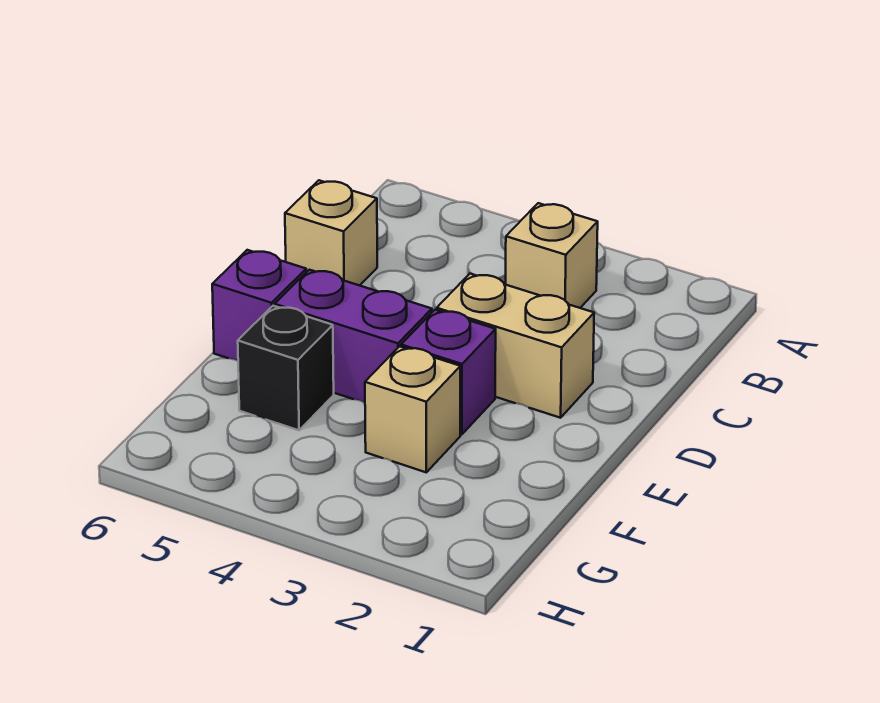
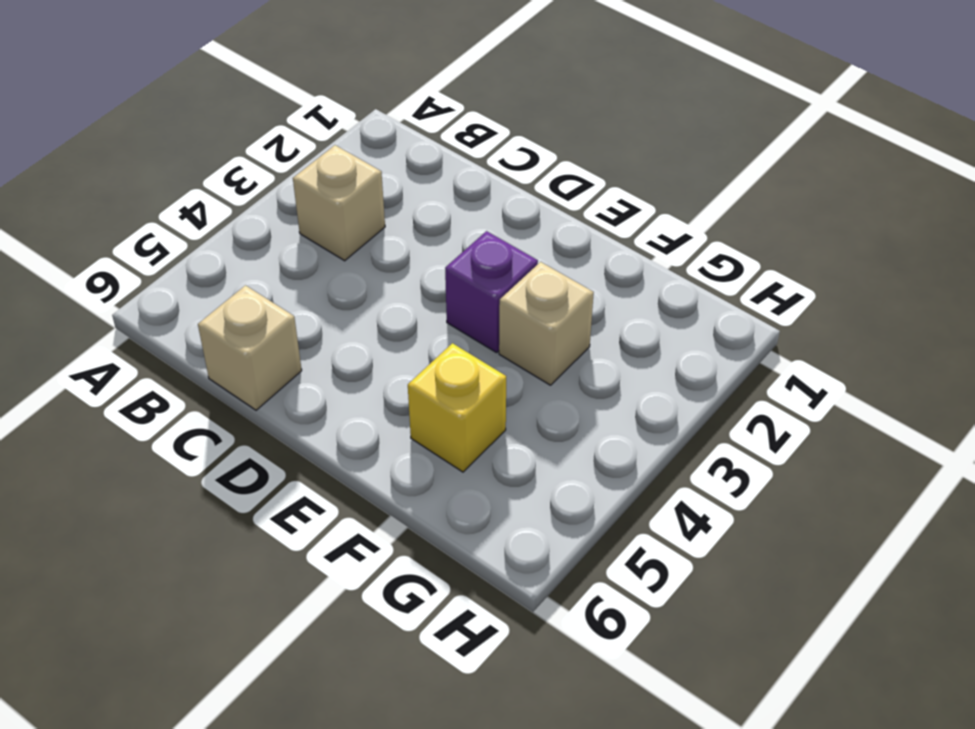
yellow 1x1 brick [408,343,506,472] -> black 1x1 brick [238,306,334,430]
none -> tan 1x2 brick [437,274,594,418]
none -> purple 1x2 brick [275,270,432,403]

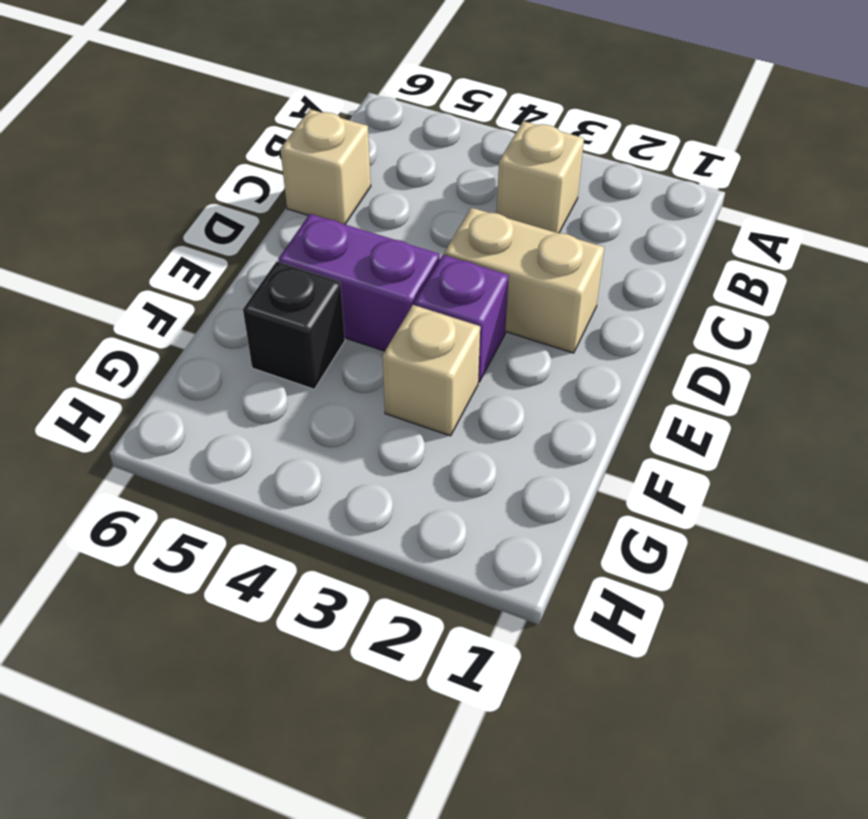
none -> purple 1x1 brick [212,250,306,361]

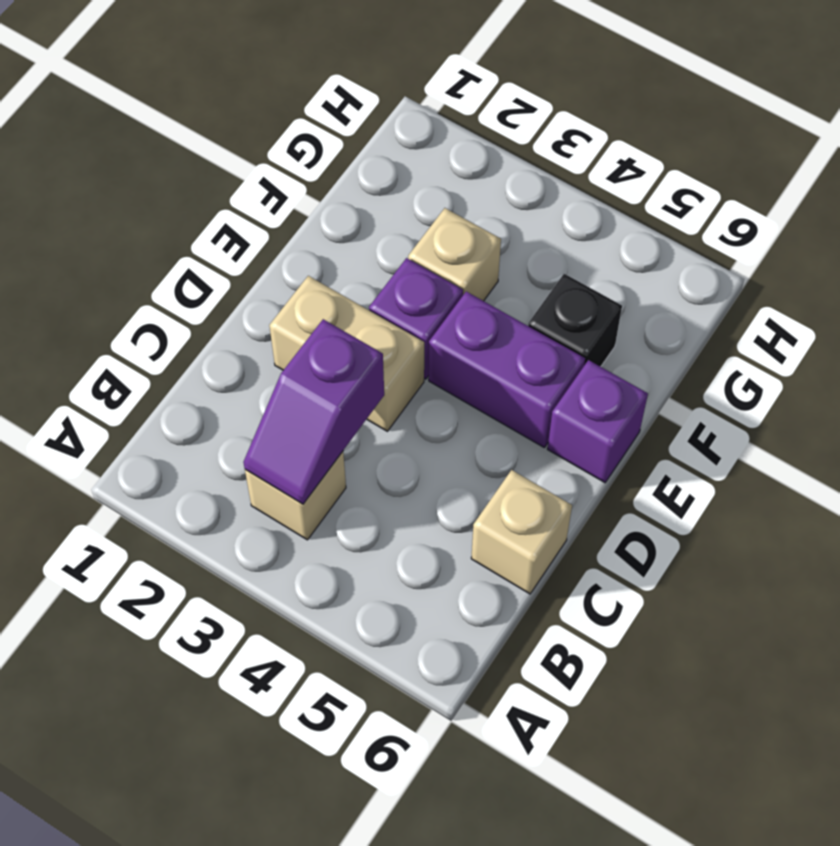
purple 1x2 slope [243,319,384,504] -> none

